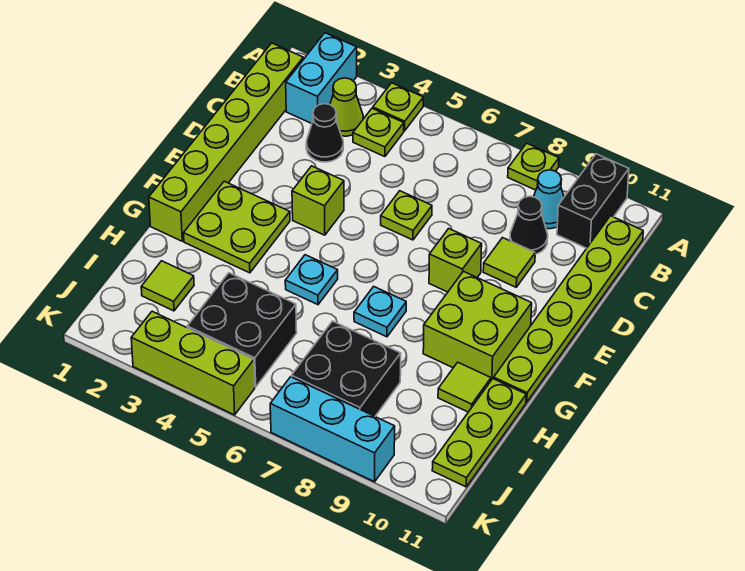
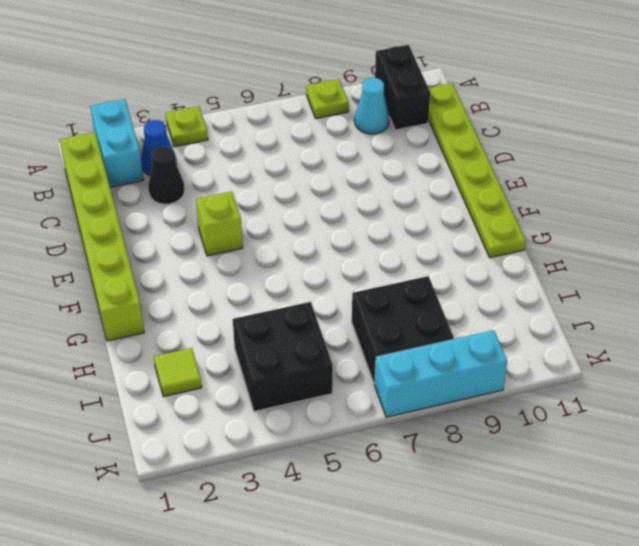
blue 1x1 cone [141,120,177,176] -> lime 1x1 cone [330,78,363,136]
none -> lime 1x1 plate [353,108,404,157]
none -> black 1x1 cone [510,196,548,254]
none -> lime 1x1 plate [381,191,432,240]

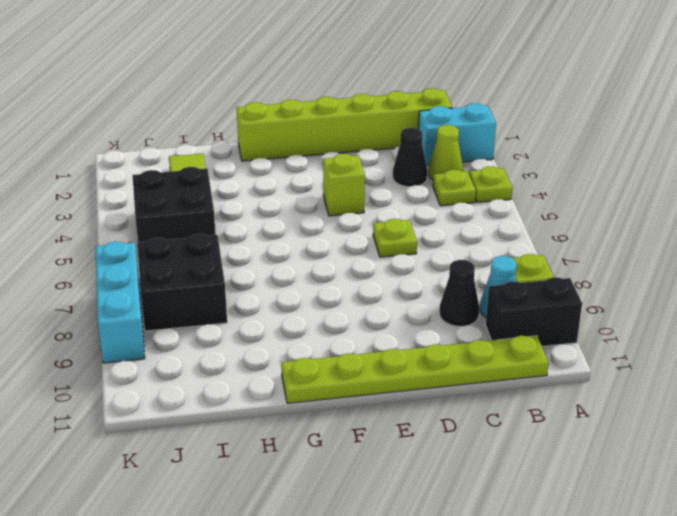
none -> lime 1x1 tile [483,238,535,287]
none -> lime 1x1 brick [429,229,482,292]
none -> lime 2x2 plate [184,181,290,273]

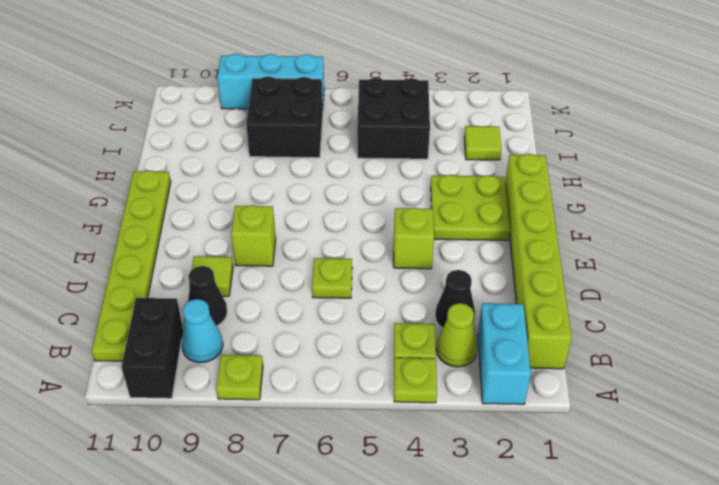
none -> lime 2x2 brick [423,271,532,380]
none -> cyan 1x1 plate [285,255,338,305]
none -> cyan 1x1 plate [354,286,406,337]

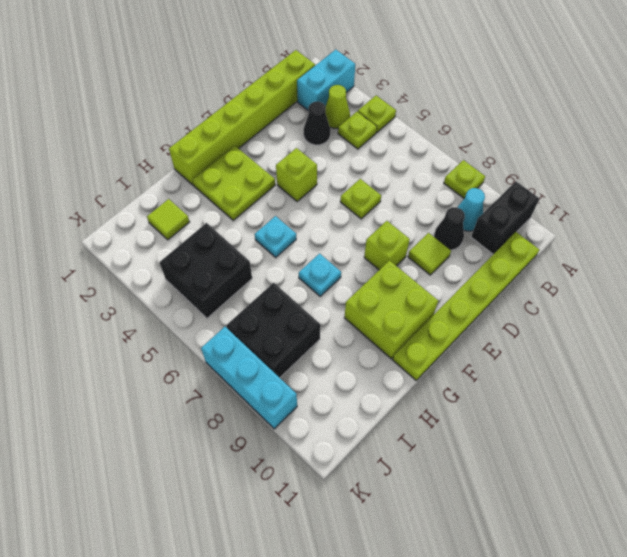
none -> lime 1x1 tile [438,362,491,412]
none -> lime 1x3 plate [432,379,526,487]
none -> lime 1x3 brick [131,311,255,415]

